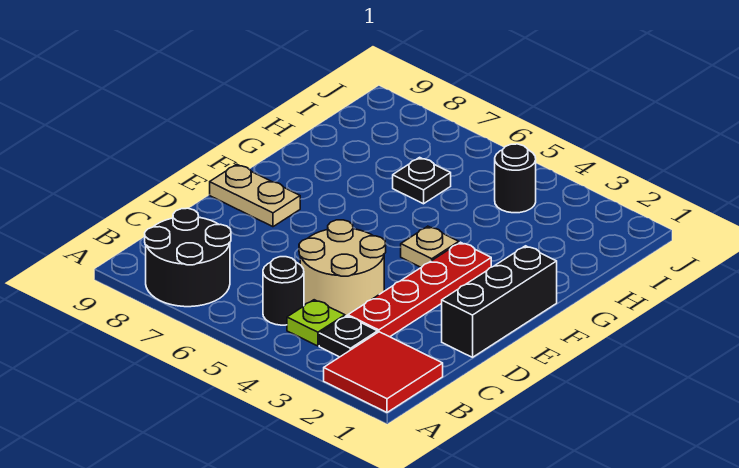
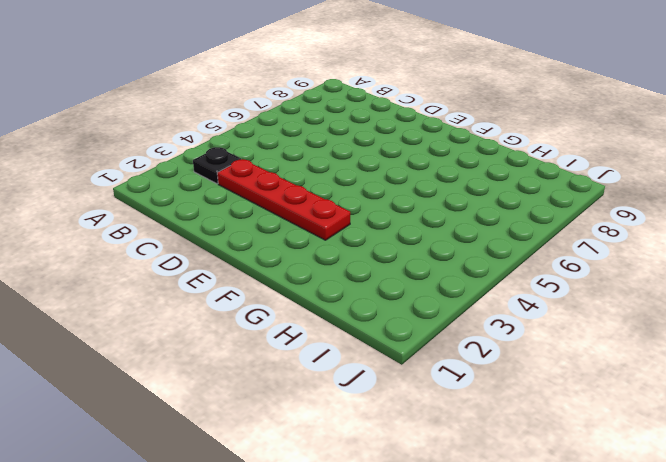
none -> red 2x2 tile [324,332,443,412]
none -> black 2x2 round brick [145,208,231,307]
none -> lime 1x1 plate [287,300,345,346]

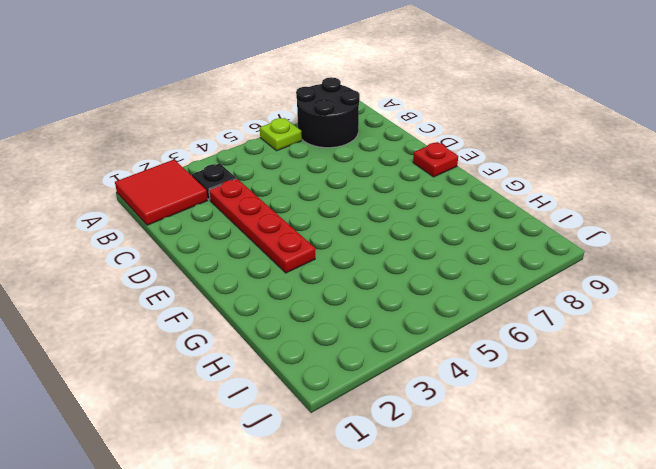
lime 1x1 plate [260,118,302,151] -> lime 1x1 plate moved to [287,300,345,346]
red 1x1 plate [413,142,458,177] -> tan 1x2 plate [210,164,300,227]
none -> black 1x1 round brick [263,257,304,325]
none -> tan 2x2 round brick [299,220,386,316]
none -> black 1x3 brick [442,246,557,357]

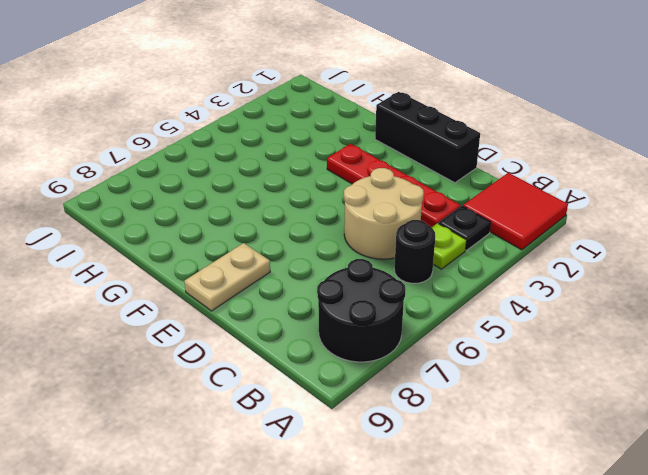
none -> tan 1x1 plate [401,226,459,267]
none -> black 1x1 plate [393,157,451,204]
none -> black 1x1 round brick [495,144,536,213]

